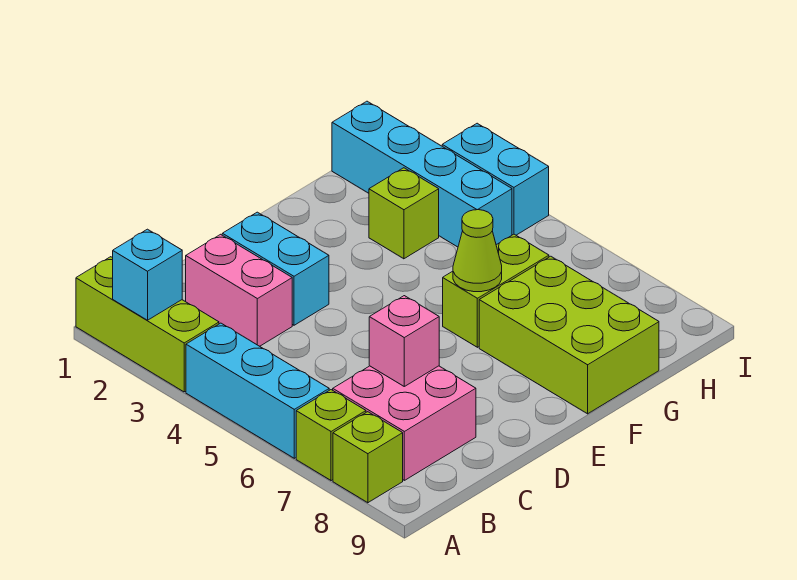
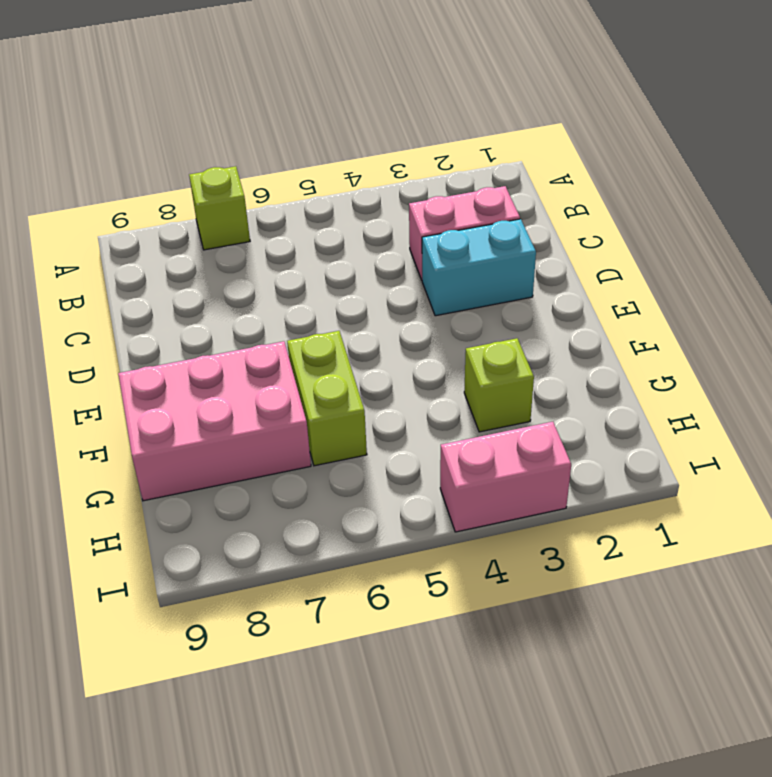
pink 2x3 brick [118,341,311,501] -> lime 2x3 brick [479,256,659,414]
pink 1x2 brick [440,422,571,532] -> cyan 1x2 brick [442,123,549,235]
none -> lime 1x3 brick [76,257,219,392]
none -> cyan 1x3 brick [186,323,329,458]
none -> lime 1x1 brick [333,412,403,503]

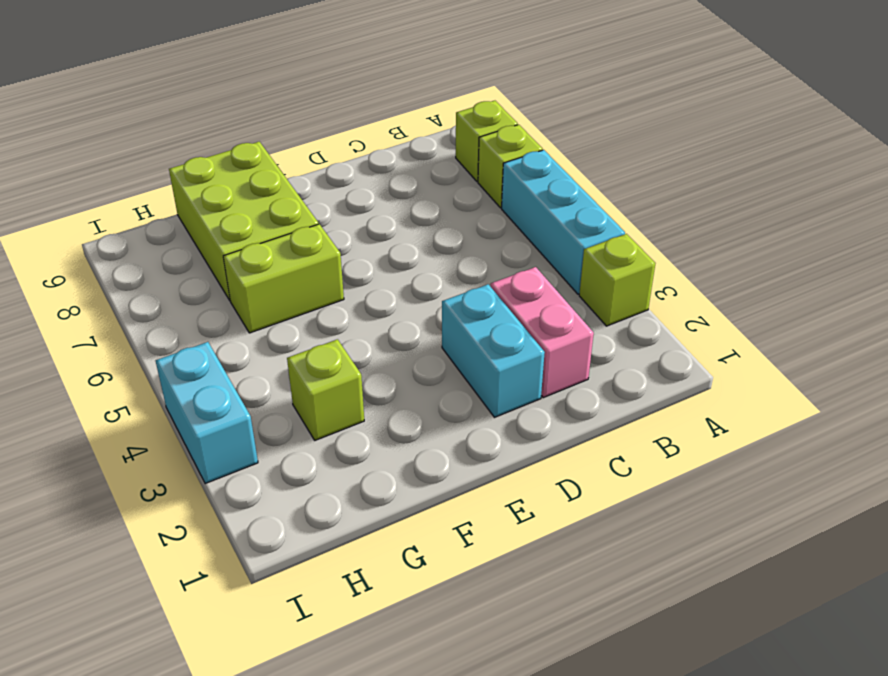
lime 1x1 brick [579,234,656,326] -> lime 1x3 brick [76,257,219,392]
none -> pink 2x2 brick [333,366,476,480]
none -> cyan 1x4 brick [332,101,512,247]
none -> cyan 1x1 brick [113,229,182,320]

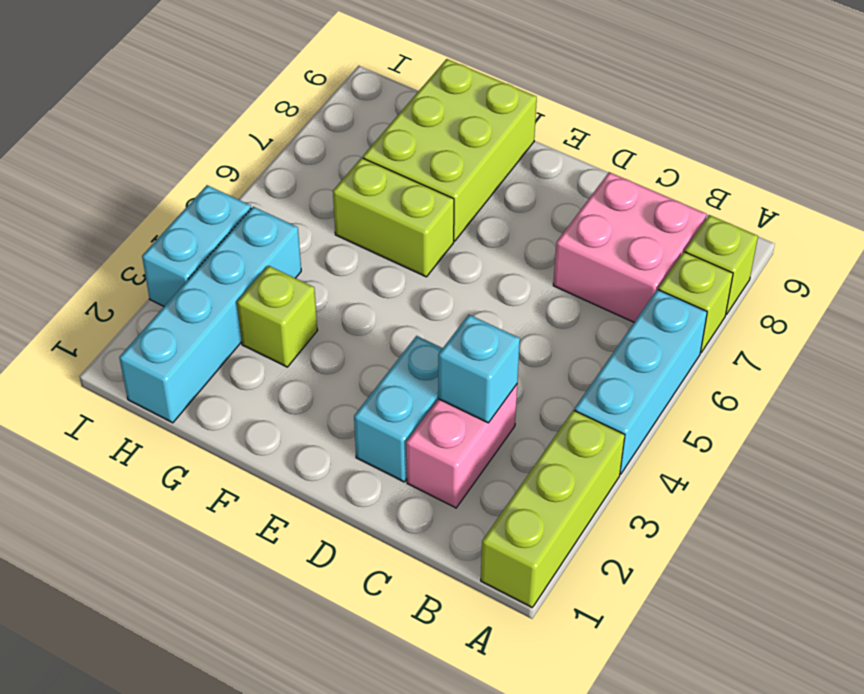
cyan 1x1 brick [438,315,520,423] -> cyan 1x1 brick moved to [113,229,182,320]
none -> pink 1x1 brick [369,296,439,386]
none -> lime 1x1 cone [453,210,502,292]

